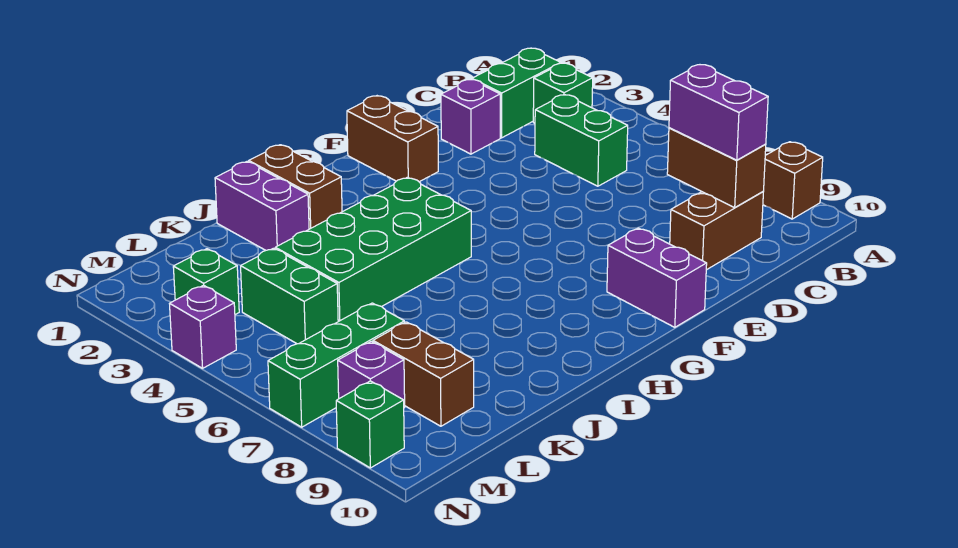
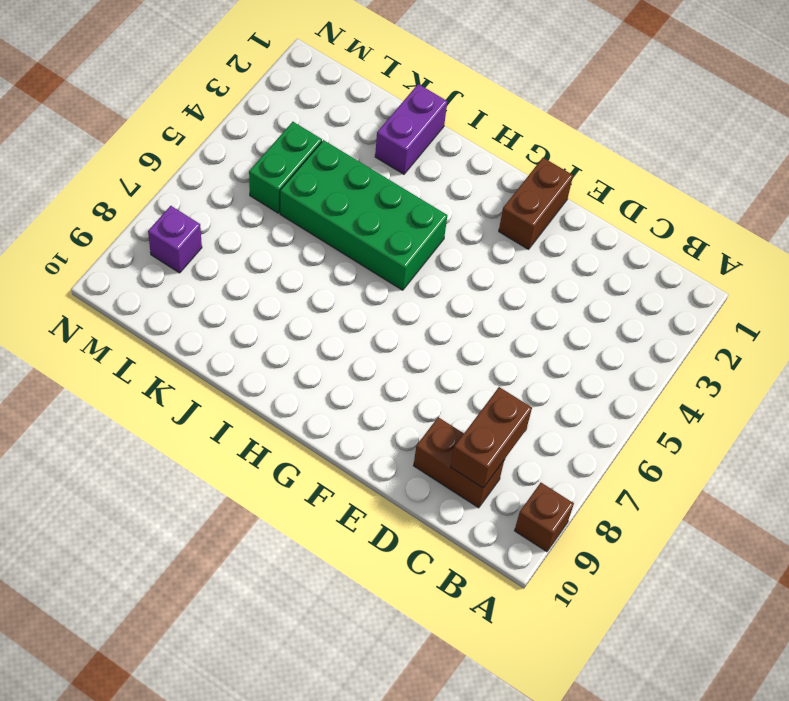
none -> green 1x2 brick [472,48,561,138]
none -> green 1x1 brick [533,63,593,123]
none -> green 1x2 brick [535,94,628,186]

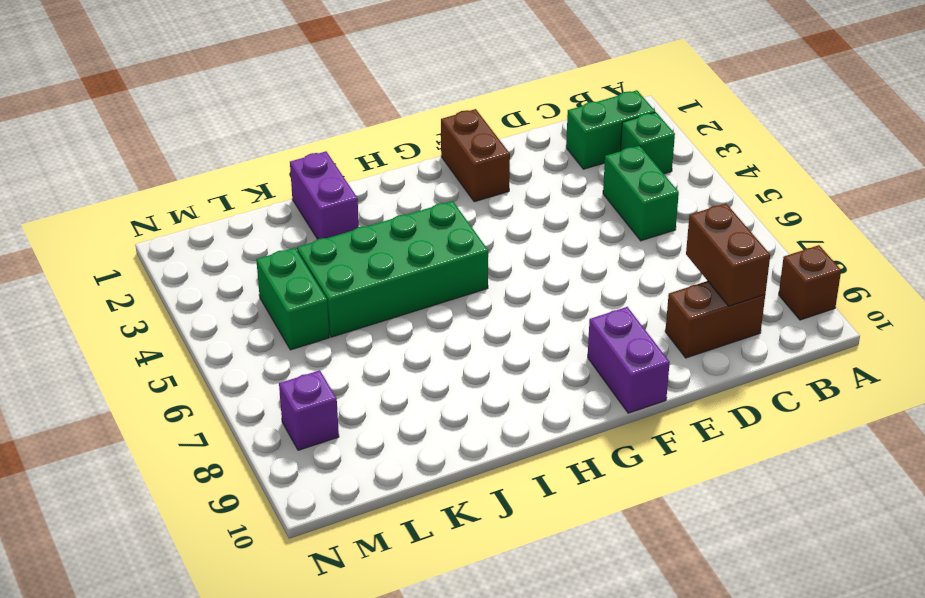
none -> purple 1x1 brick [441,79,500,154]
none -> brown 1x2 brick [249,145,342,229]
none -> green 1x3 brick [268,303,404,427]

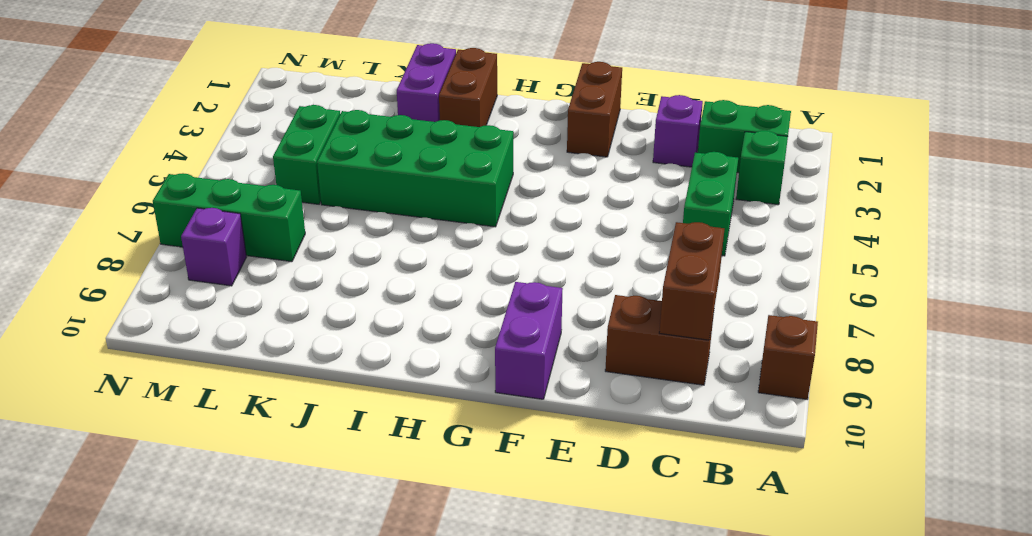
none -> brown 1x2 brick [373,322,474,426]
none -> green 1x1 brick [173,249,239,315]
none -> purple 1x1 brick [170,285,236,368]

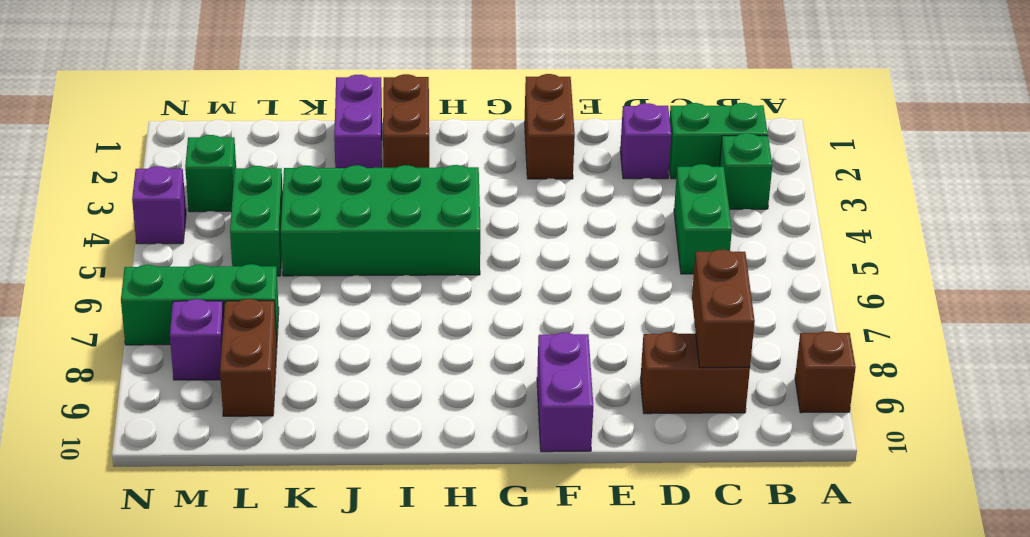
none -> green 1x1 brick [336,381,404,468]
none -> purple 1x2 brick [669,65,768,160]

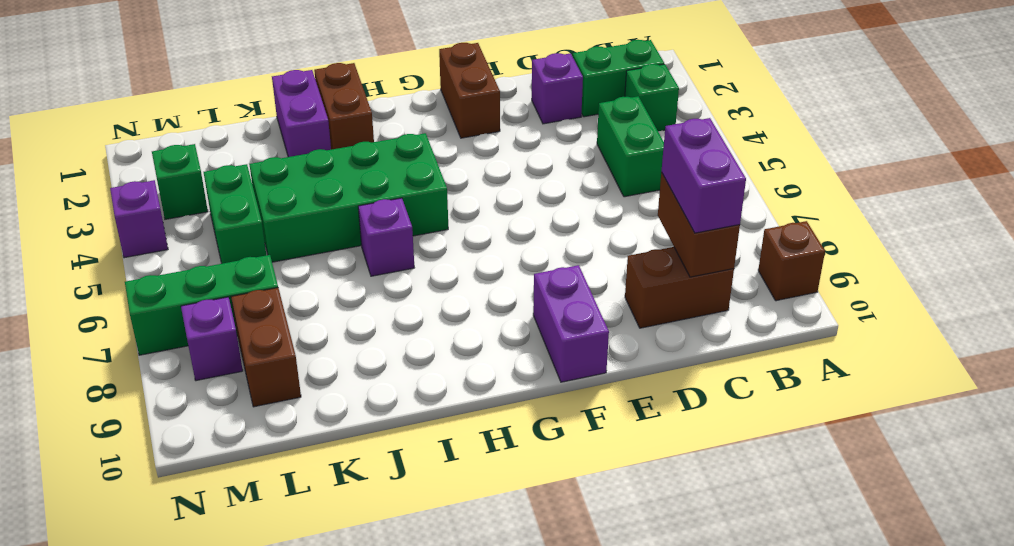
purple 1x1 brick [358,198,414,276] -> none
none -> green 1x1 brick [336,381,404,468]

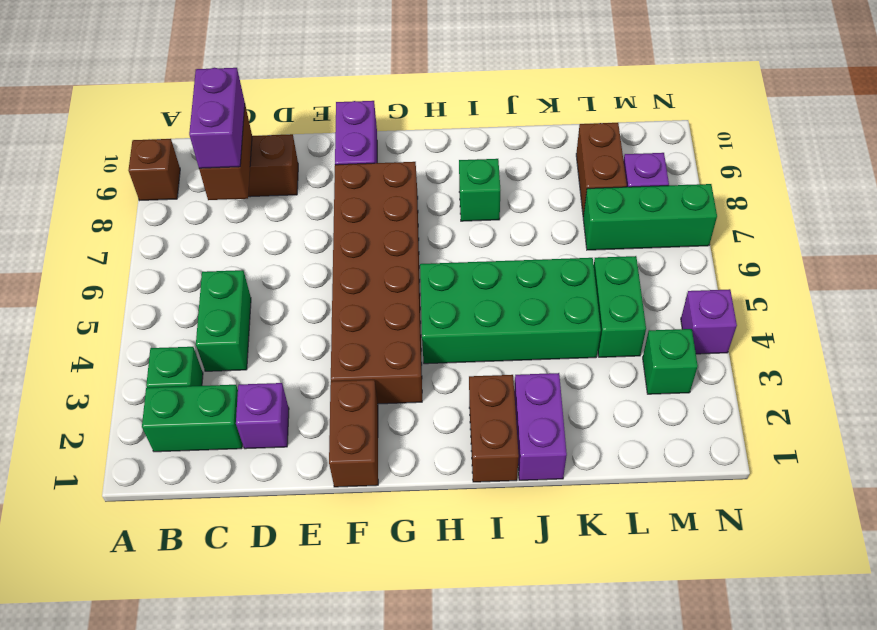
brown 2x6 brick [331,162,422,404] -> none
green 1x1 brick [459,159,500,221] -> green 1x1 brick moved to [336,381,404,468]

